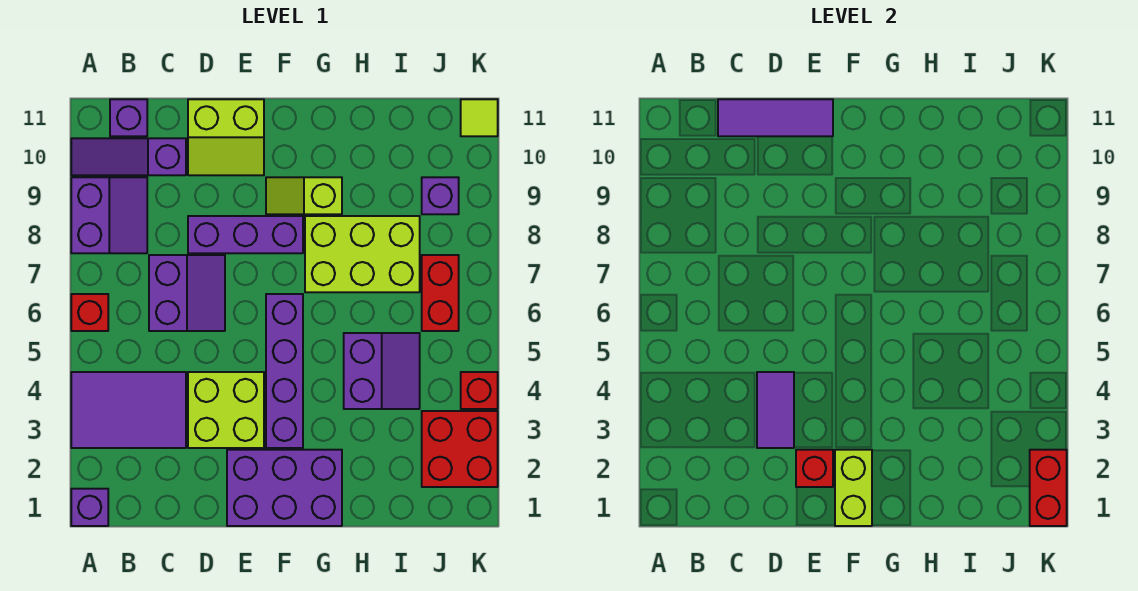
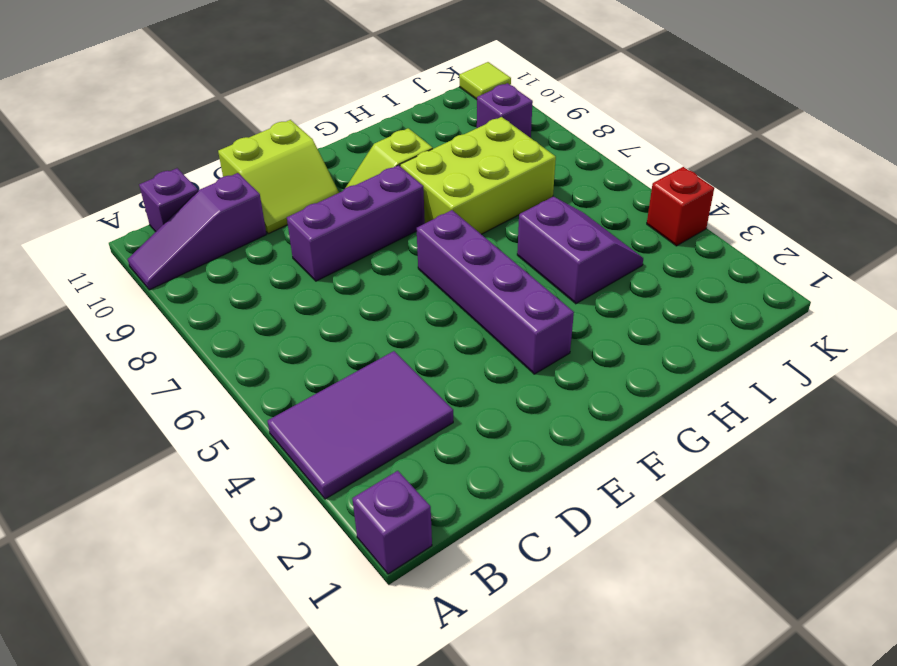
none -> red 1x1 brick [71,294,108,331]
none -> purple 2x2 slope [71,177,147,253]
none -> purple 2x2 slope [149,255,225,331]

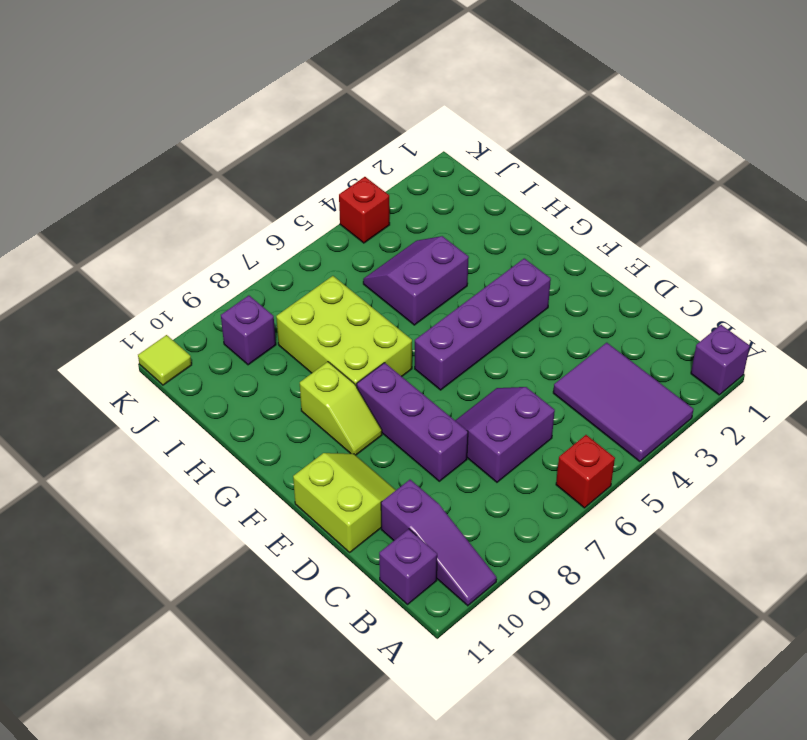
none -> purple 2x2 slope [71,177,147,253]
none -> lime 2x2 brick [188,372,264,448]
none -> purple 2x3 brick [227,450,342,526]

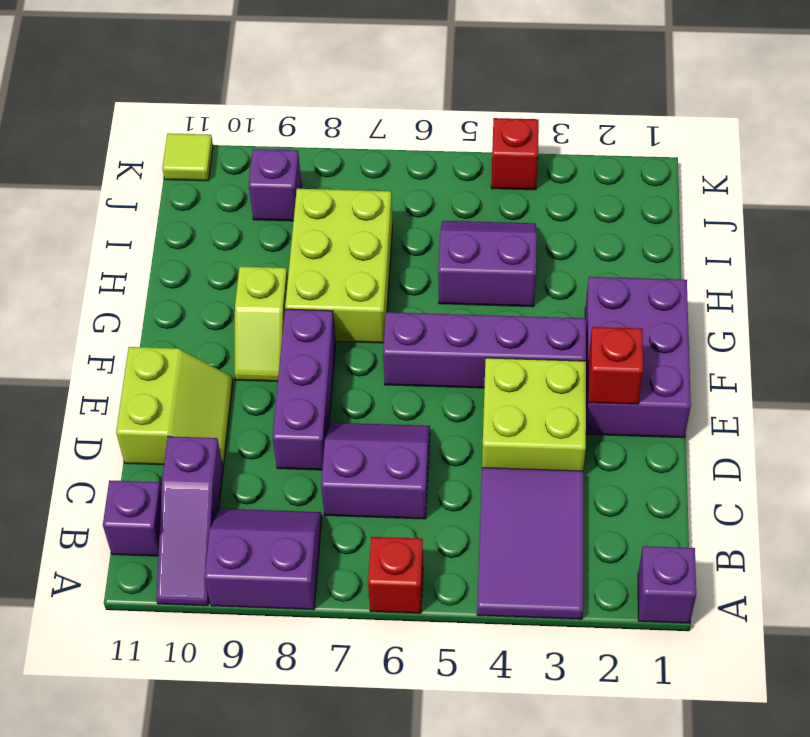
none -> red 2x2 brick [422,411,498,487]
none -> red 1x2 brick [422,255,459,331]
none -> purple 1x3 tile [718,99,833,136]

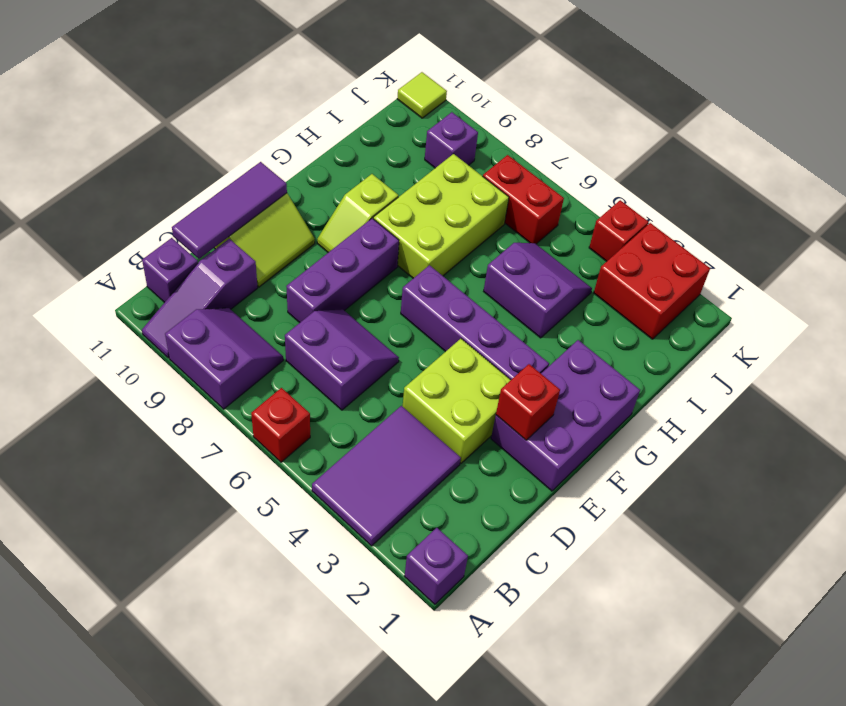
none -> purple 1x2 tile [757,372,794,448]
none -> lime 1x2 brick [835,450,872,526]
none -> red 1x2 brick [1030,450,1067,526]

